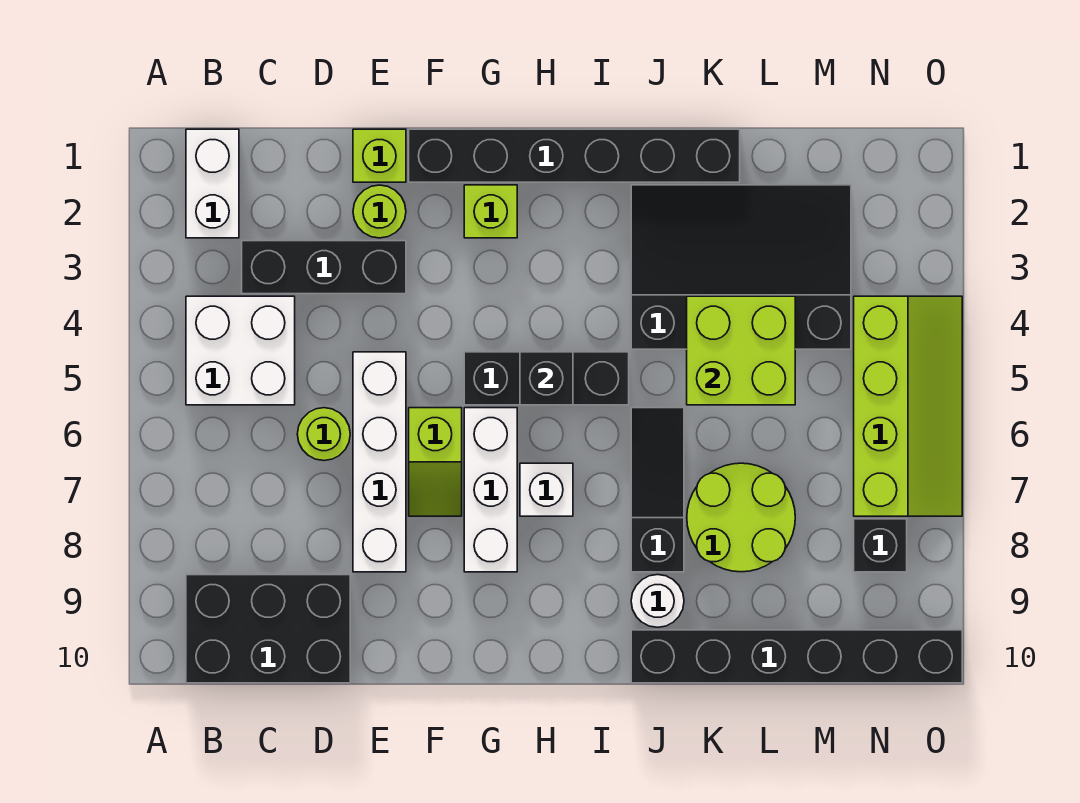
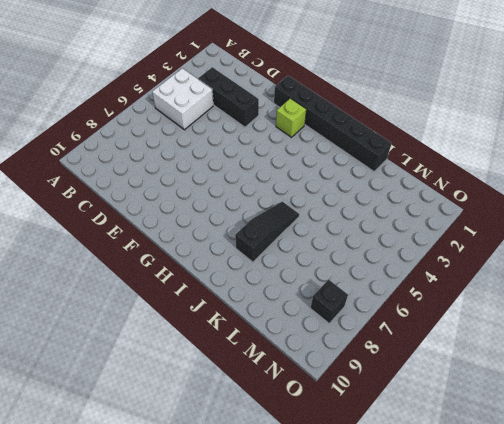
none -> white 1x2 brick [186,129,239,238]
none -> black 2x3 brick [186,575,350,683]
none -> lime 1x1 round brick [297,408,350,461]

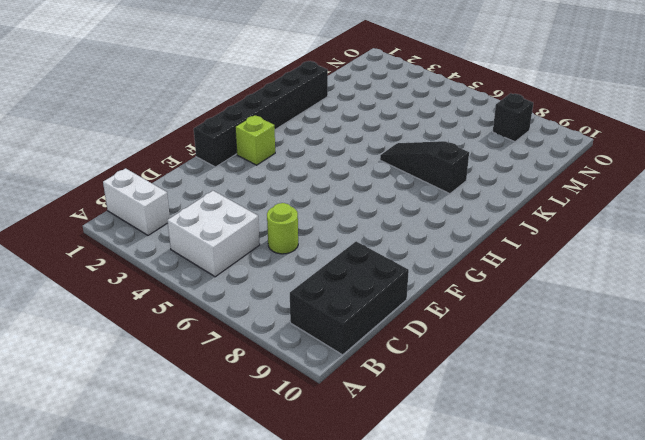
none -> black 1x3 brick [242,241,406,294]
none -> lime 1x1 brick [353,129,406,182]
none -> lime 1x1 round brick [353,185,406,238]

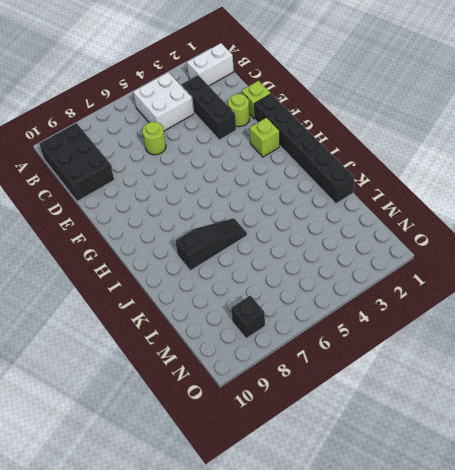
none -> white 1x4 brick [353,352,406,572]
none -> lime 1x2 slope [409,408,462,516]
none -> black 1x3 brick [464,352,629,405]

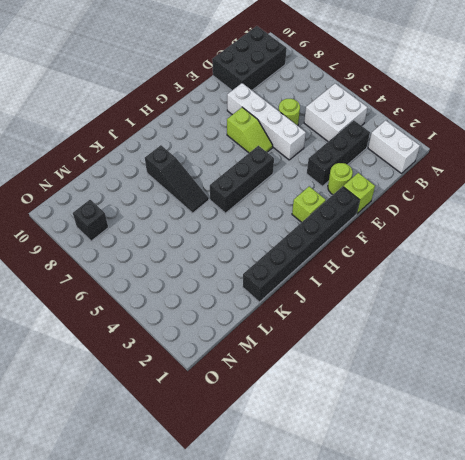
lime 1x2 slope [227,107,273,153] -> lime 1x2 slope turned to [409,408,462,516]
none -> white 1x3 brick [464,408,517,572]
none -> white 1x1 brick [520,463,573,516]
none -> black 3x4 slope [631,185,851,349]

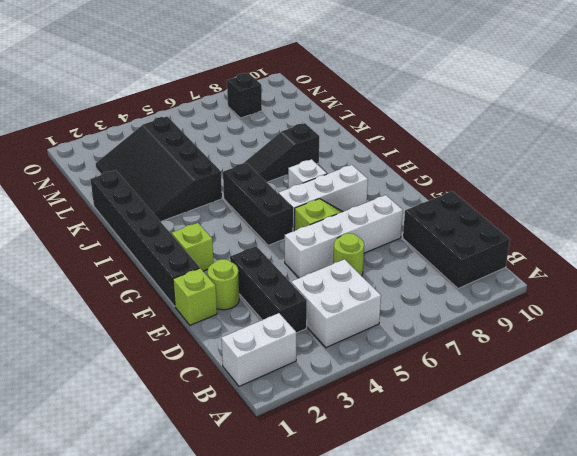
none -> white 1x1 round brick [631,575,684,627]
none -> black 1x6 brick [631,630,962,683]
none -> lime 2x2 round brick [687,463,795,572]

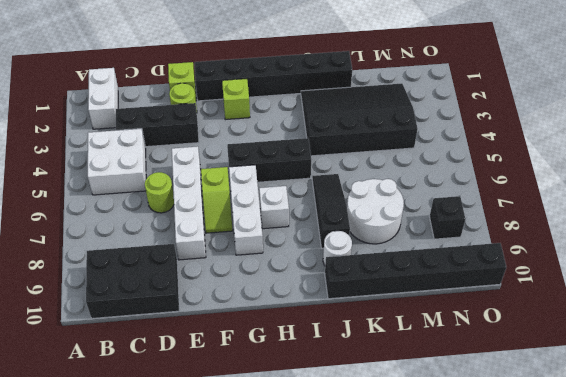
white 2x2 round brick [347,179,404,244] -> lime 2x2 round brick [687,463,795,572]
none -> lime 2x4 slope [854,296,962,516]
none -> black 1x1 brick [520,352,573,405]
none -> lime 2x2 brick [687,296,795,405]

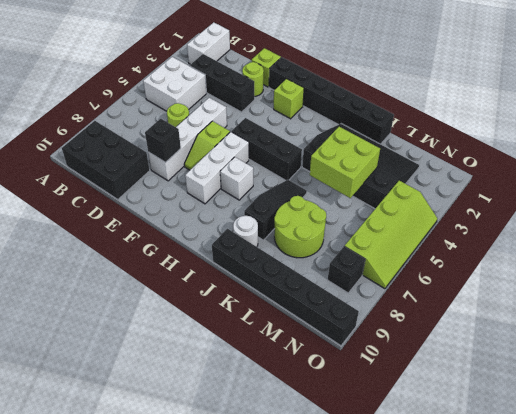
black 1x1 brick [145,119,181,162] -> black 1x1 brick moved to [520,352,573,405]

